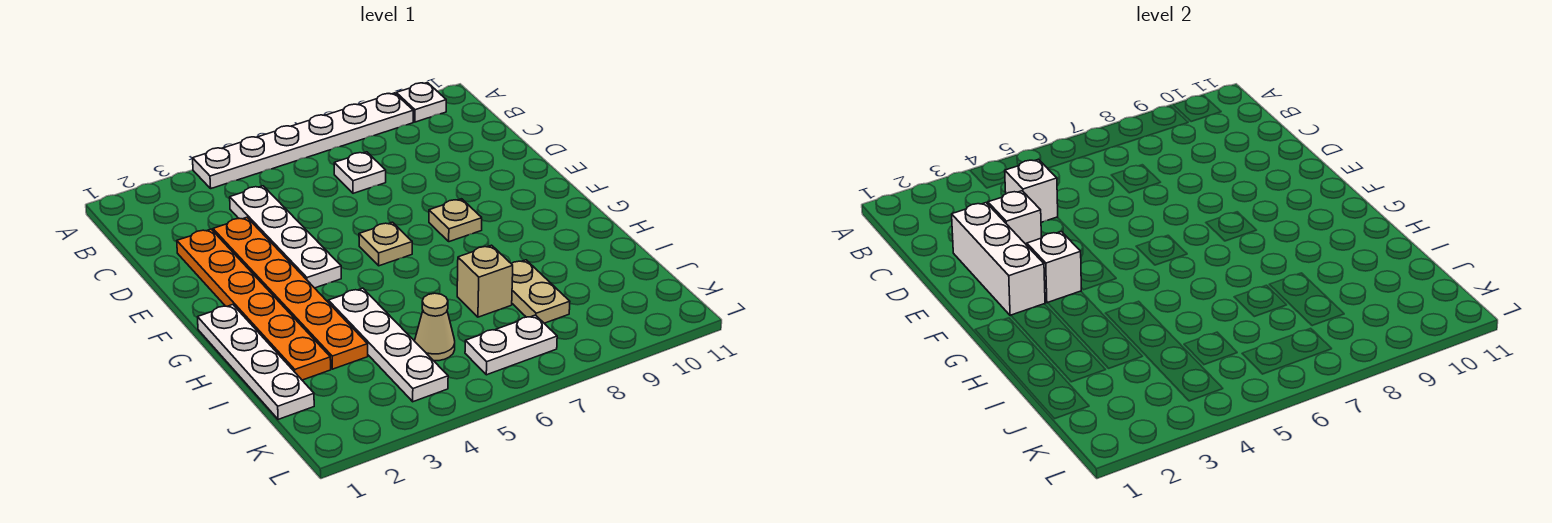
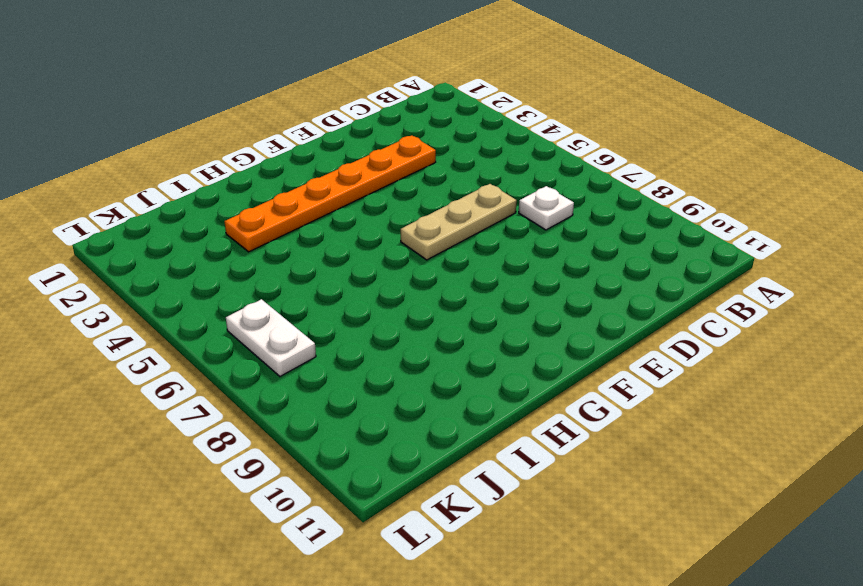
tan 1x3 plate [401,184,517,260] -> tan 1x1 plate [359,222,412,266]
none -> white 1x6 plate [193,93,413,188]
none -> white 1x1 plate [396,83,446,122]
none -> white 1x4 plate [230,186,341,288]

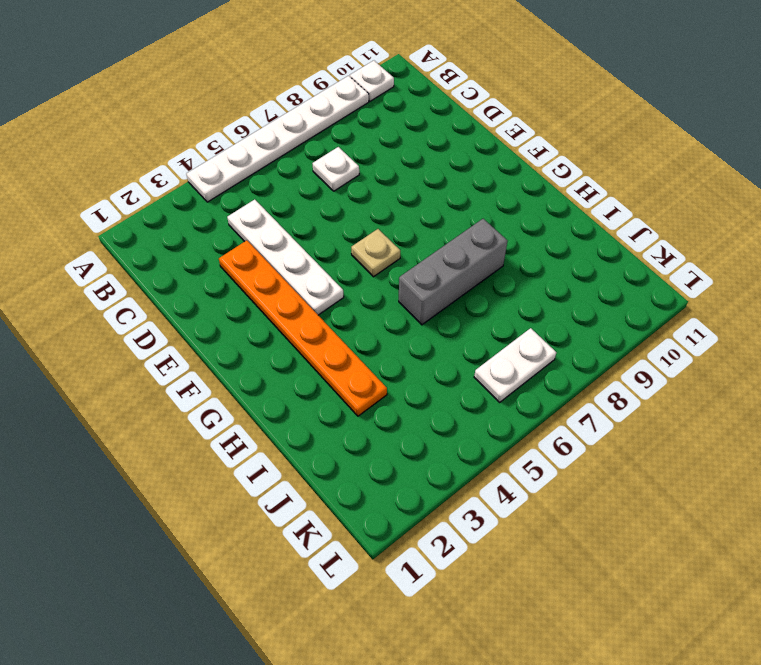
grey 1x3 brick [399,219,508,325] -> none
none -> orange 1x6 plate [177,229,331,380]
none -> tan 1x1 plate [429,199,482,242]
none -> white 1x4 plate [198,305,314,419]

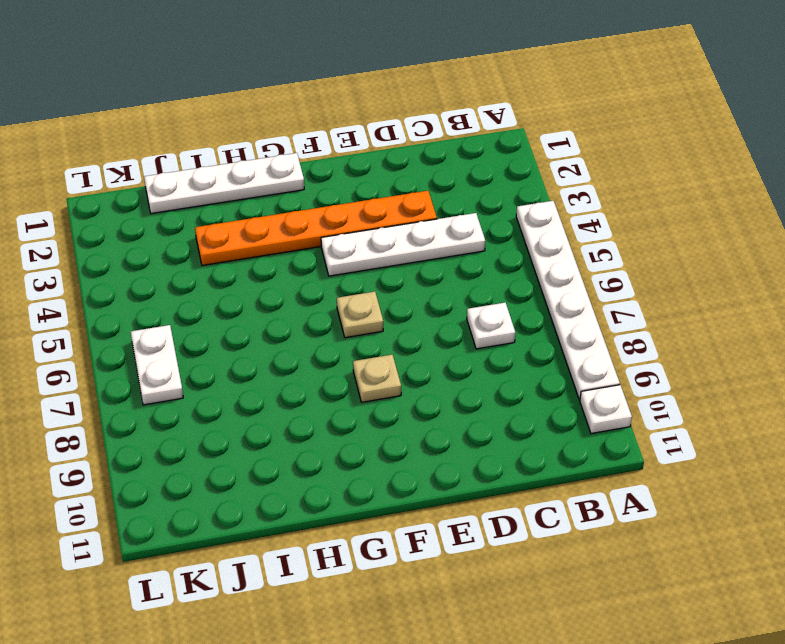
none -> orange 1x6 plate [177,229,331,380]
none -> white 1x4 plate [328,288,448,402]
none -> tan 1x1 brick [457,245,513,317]

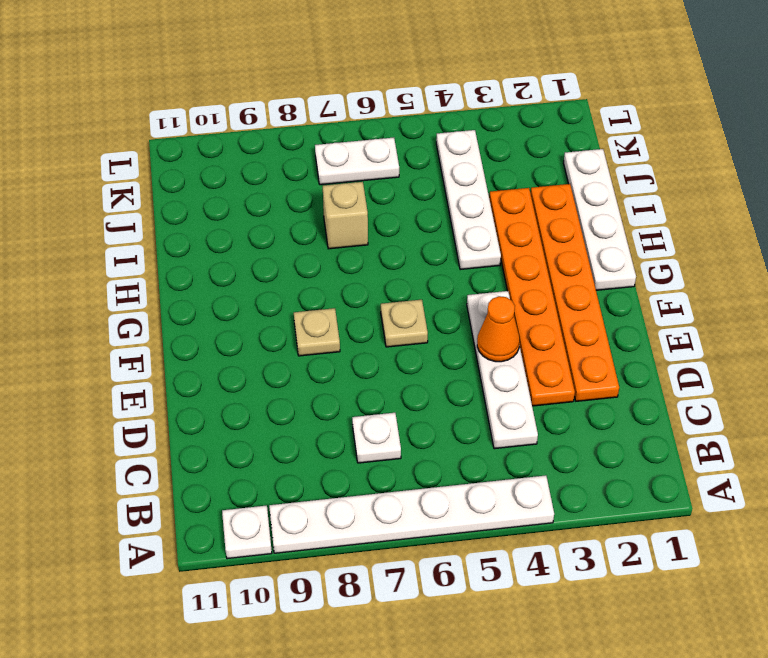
orange 1x1 cone [477,296,520,362] -> none
none -> tan 1x2 plate [511,260,570,323]
none -> tan 1x1 cone [415,293,455,361]
none -> white 1x1 brick [1005,159,1058,222]

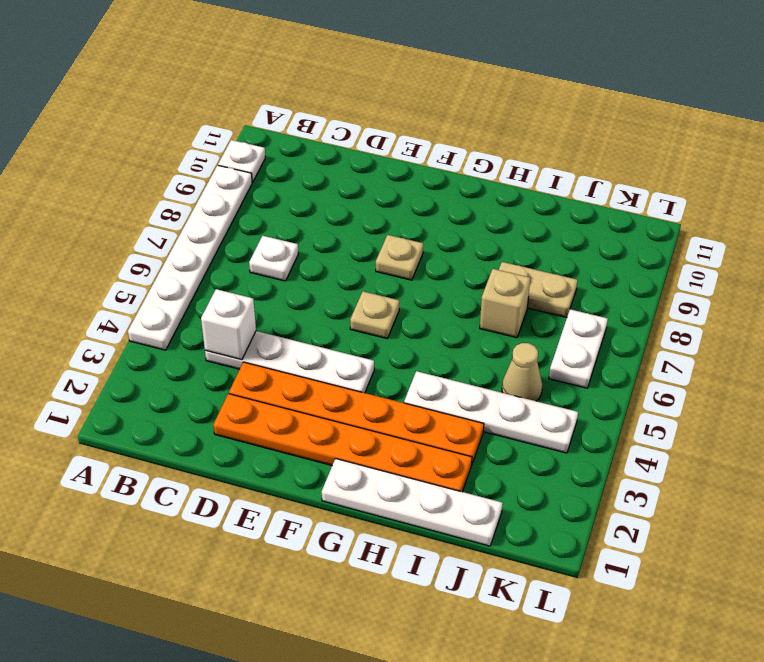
none -> white 1x3 brick [952,203,1045,316]
none -> white 1x1 brick [988,191,1041,245]
none -> white 1x1 brick [1027,232,1081,303]

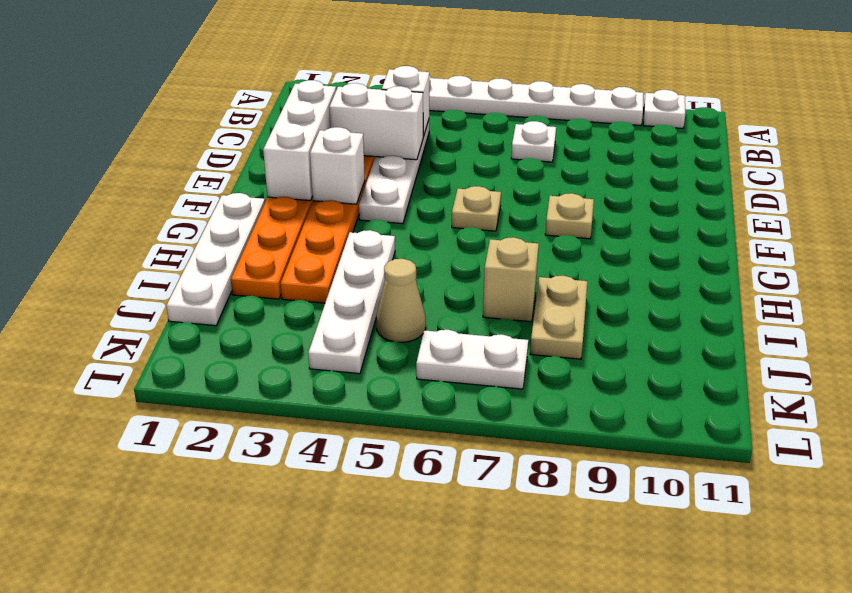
white 1x2 brick [329,83,423,160] -> white 1x1 brick [988,191,1041,245]

